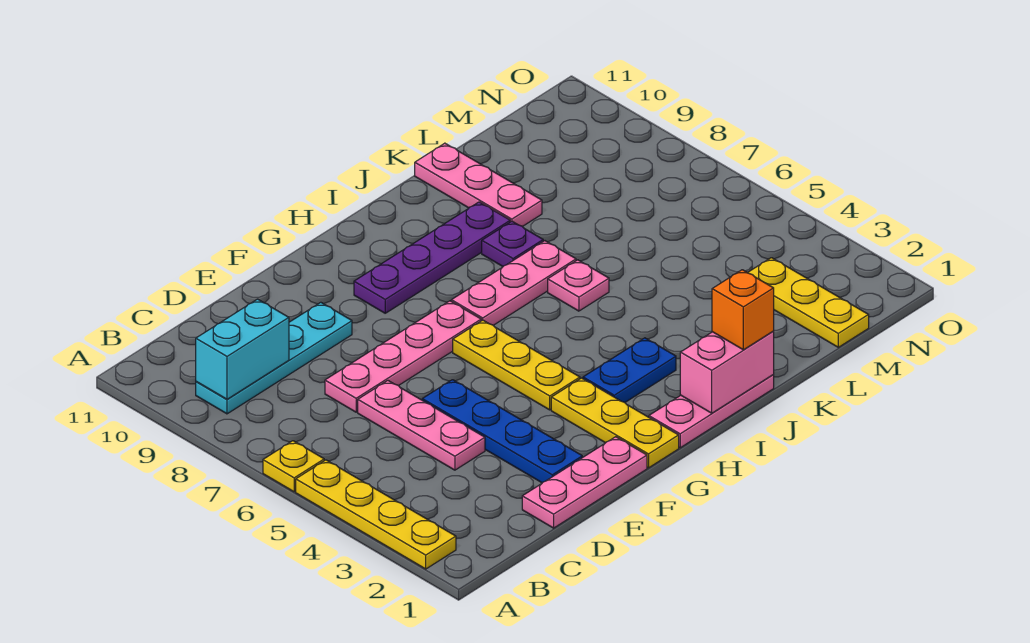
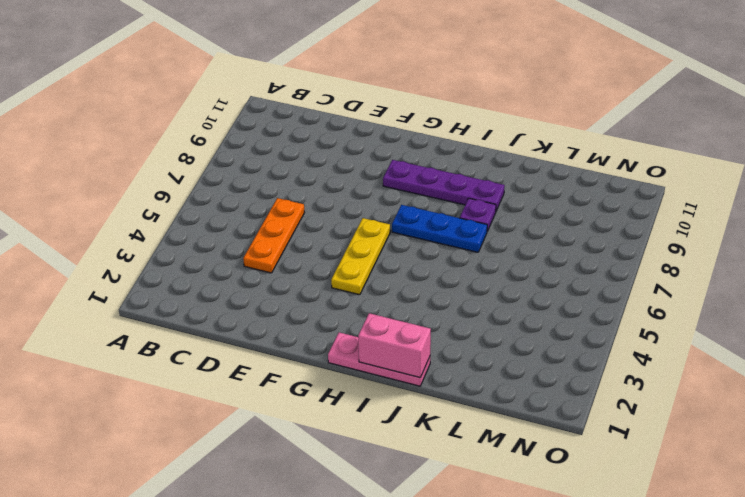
orange 1x3 plate [243,198,305,273] -> pink 1x3 plate [358,381,485,470]
blue 1x3 plate [392,205,487,252] -> pink 1x3 plate [451,241,576,325]
none -> yellow 1x4 plate [296,460,456,569]
none -> yellow 1x1 plate [263,441,324,492]
none -> cyan 1x4 plate [196,302,352,414]

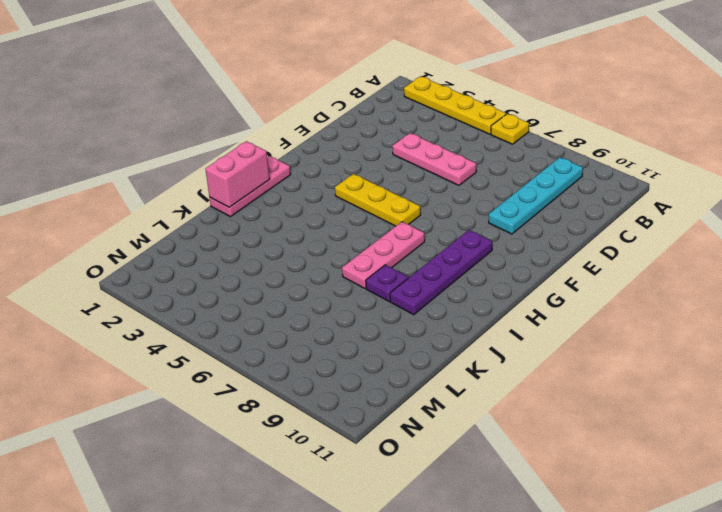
none -> pink 1x3 plate [522,437,647,528]
none -> pink 1x4 plate [325,301,481,412]
none -> blue 1x4 plate [422,380,582,483]

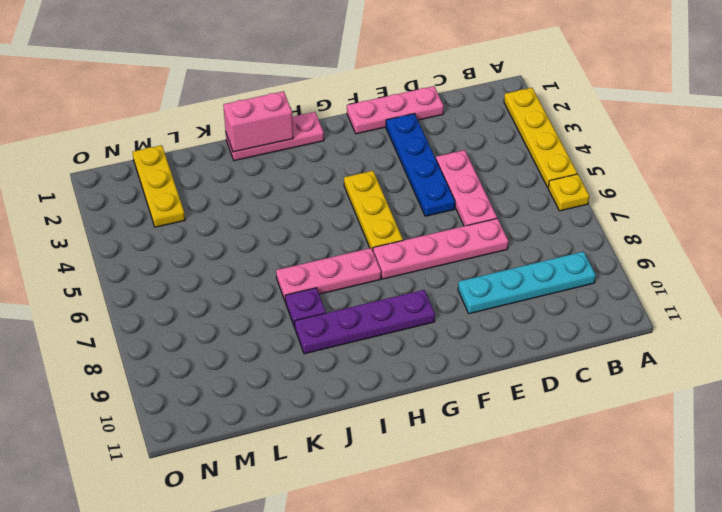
none -> yellow 1x3 plate [551,378,679,468]
none -> blue 1x2 plate [583,338,676,402]
none -> pink 1x1 plate [548,260,609,311]

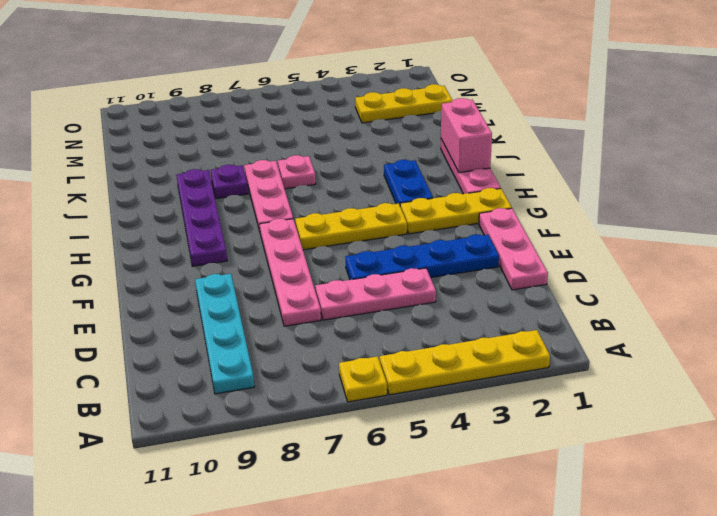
none -> pink 1x3 plate [415,143,542,227]
none -> cyan 1x2 brick [196,299,289,399]
none -> orange 1x1 brick [712,270,774,350]

